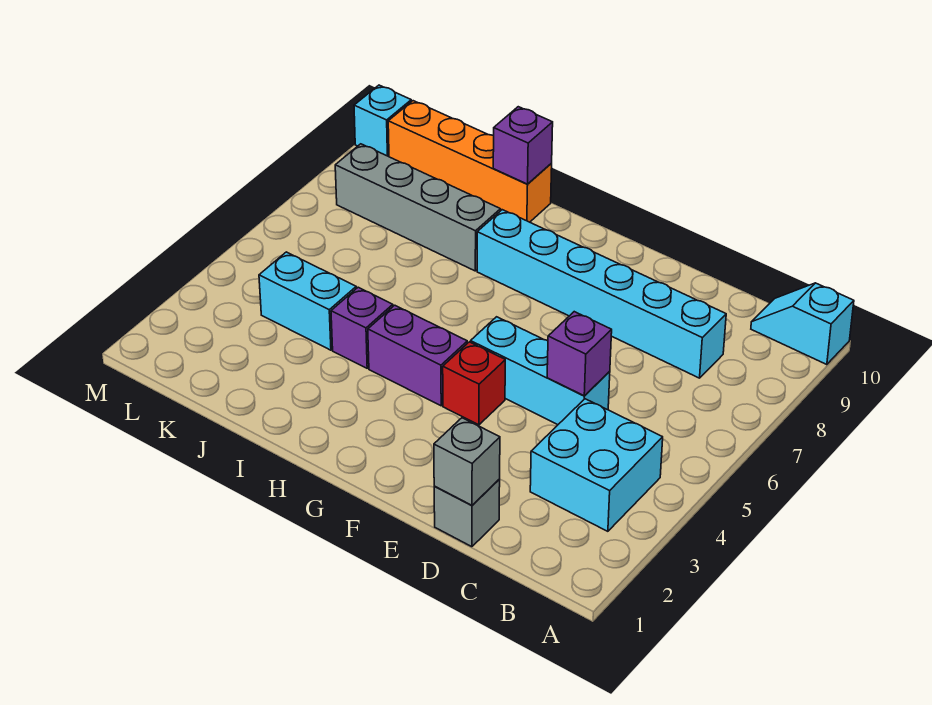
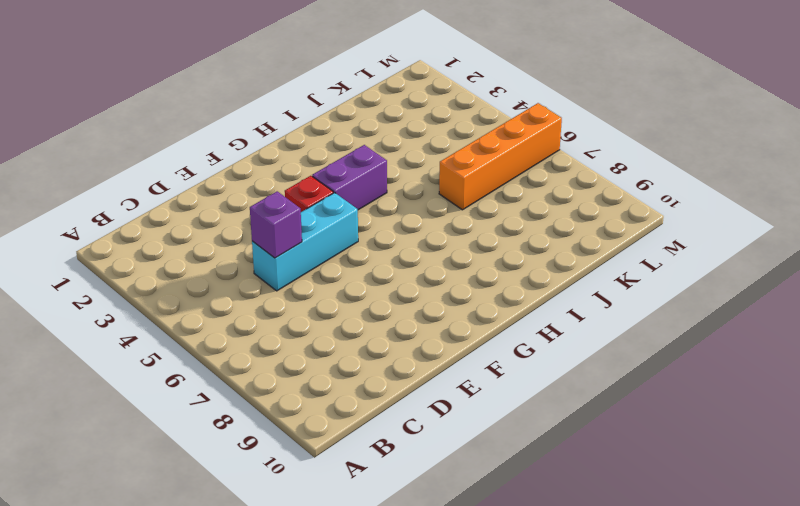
orange 1x4 brick [439,103,562,210] -> orange 1x4 brick moved to [388,101,552,222]
none -> cyan 1x2 slope [751,283,854,365]
none -> cyan 2x2 brick [530,399,663,531]
none -> cyan 1x6 brick [477,210,726,378]

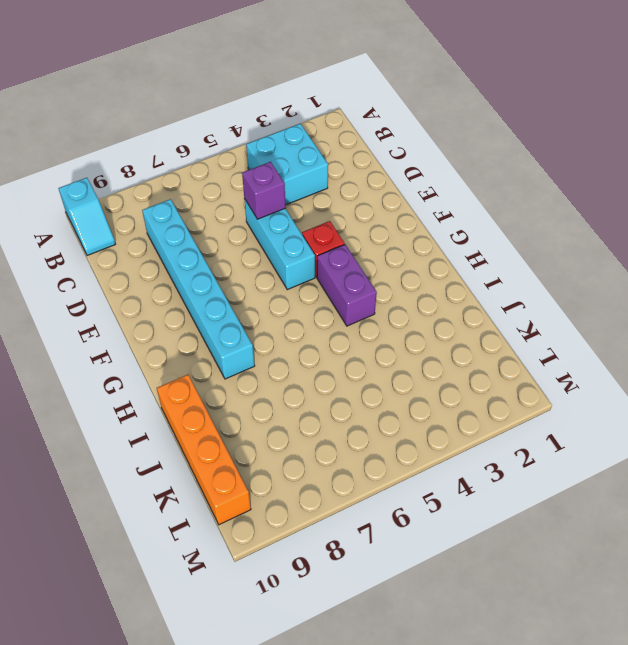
none -> grey 1x1 brick [434,479,500,547]
none -> purple 1x1 brick [331,287,393,368]
none -> grey 1x4 brick [335,144,500,271]

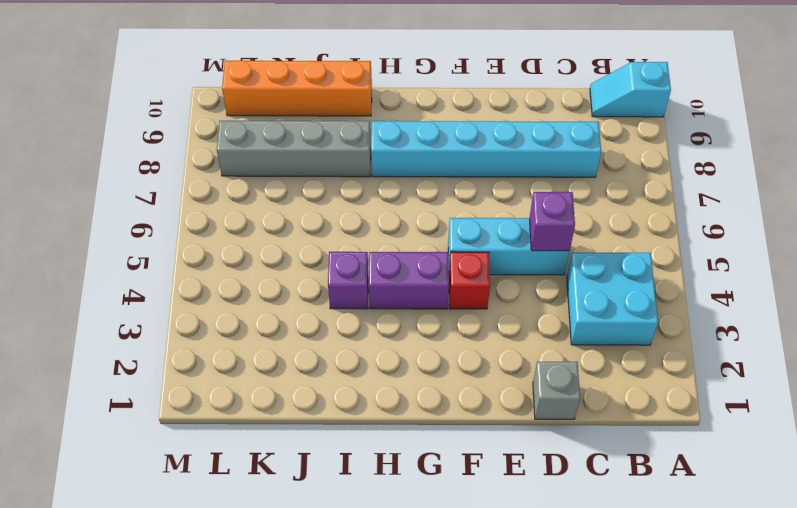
none -> cyan 1x2 brick [259,252,356,350]
none -> cyan 1x1 brick [354,85,411,157]
none -> grey 1x1 brick [434,418,500,505]

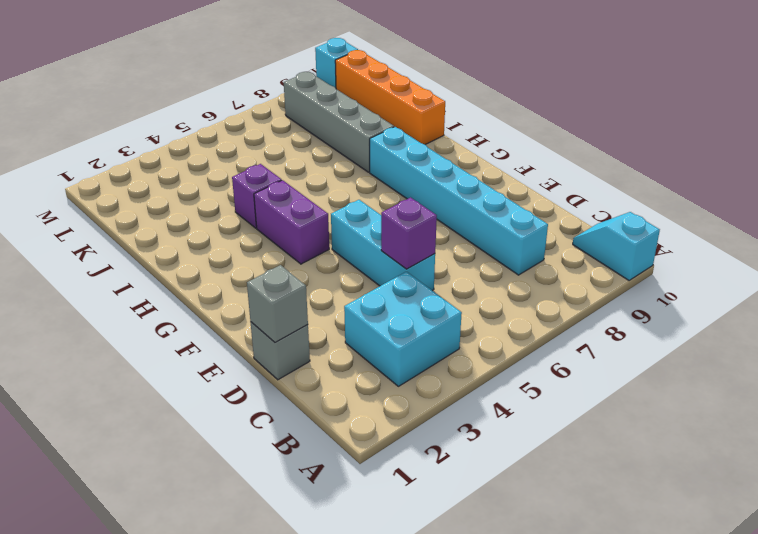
none -> red 1x1 brick [443,342,505,425]
none -> cyan 1x2 brick [259,252,356,350]
none -> purple 1x1 brick [493,107,553,184]

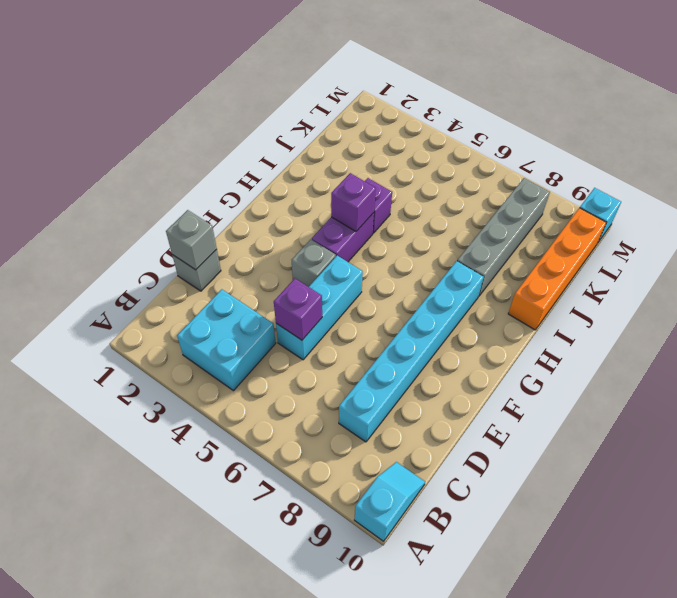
grey 1x1 brick [292,239,336,287] -> red 1x1 brick [443,342,505,425]
purple 1x1 brick [331,173,376,231] -> purple 1x1 brick moved to [493,107,553,184]
none -> cyan 1x2 brick [259,252,356,350]

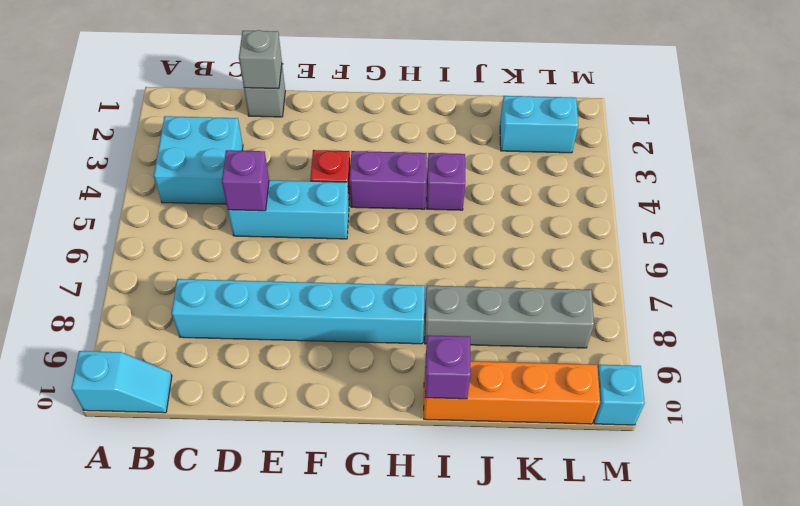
cyan 1x2 brick [500,96,578,153] -> cyan 1x2 brick moved to [259,252,356,350]

